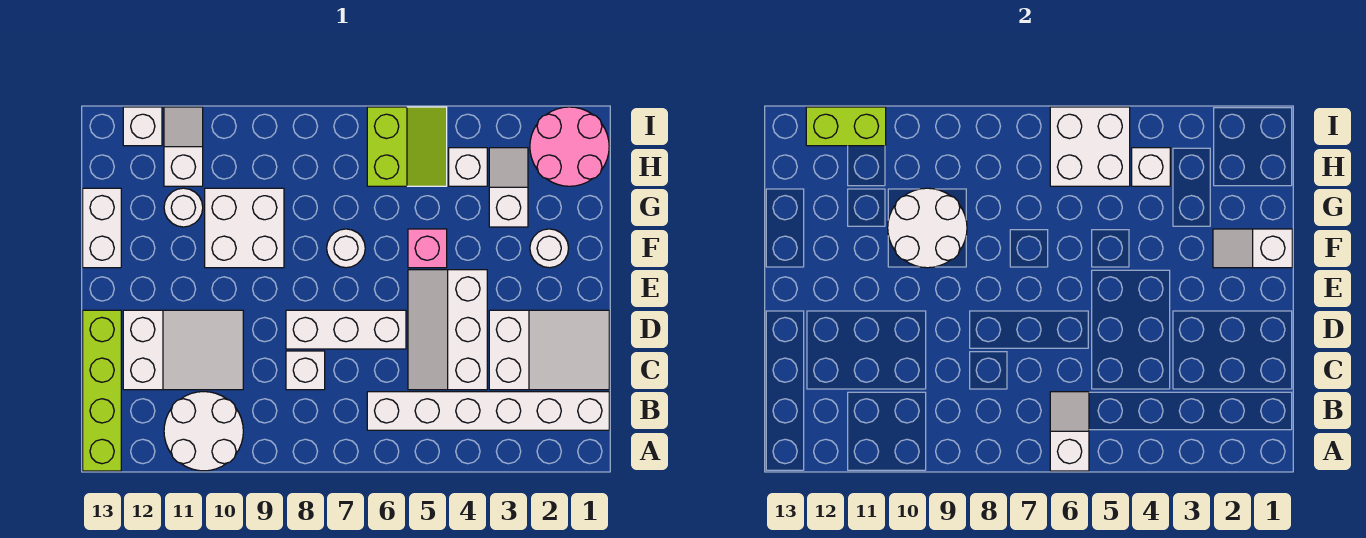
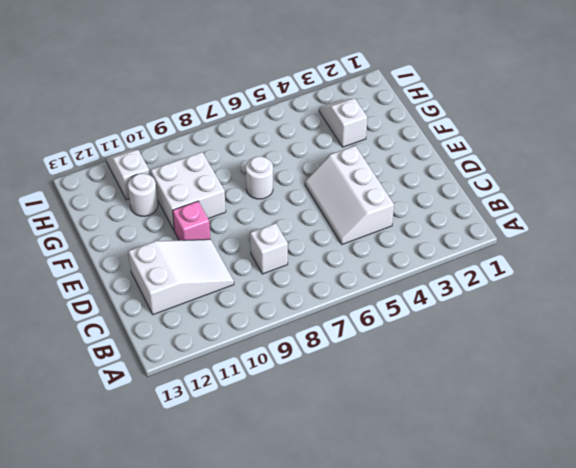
pink 1x1 brick [173,201,210,240] -> pink 1x1 brick moved to [408,229,447,268]
none -> white 2x2 round brick [164,392,243,471]
none -> lime 1x4 brick [83,310,121,471]
none -> white 1x6 brick [367,392,609,430]

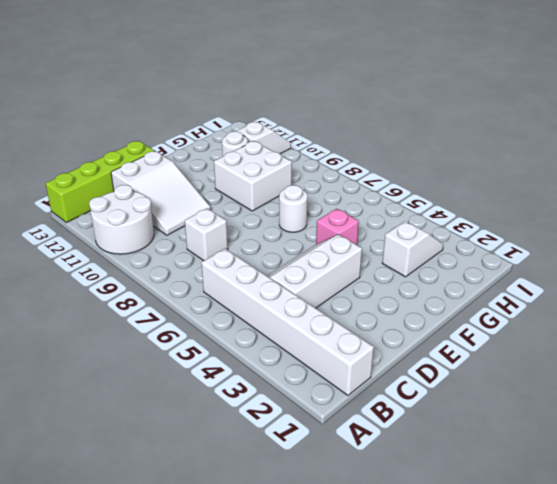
none -> white 2x3 slope [489,310,609,390]
none -> white 1x3 brick [286,310,406,349]
none -> white 1x1 round brick [530,229,569,268]

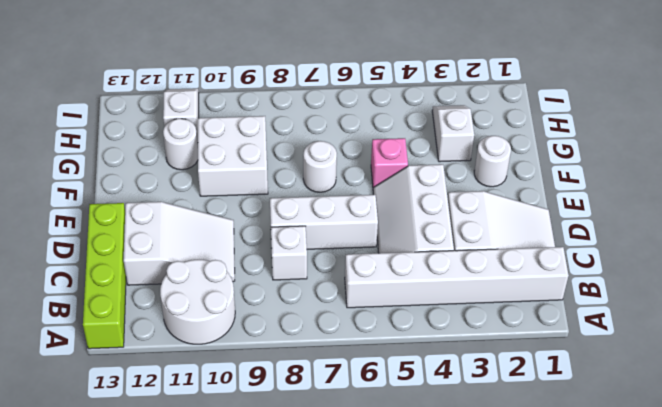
none -> white 1x2 brick [83,188,121,268]
none -> pink 2x2 round brick [530,107,609,186]
none -> white 1x1 brick [449,148,487,186]

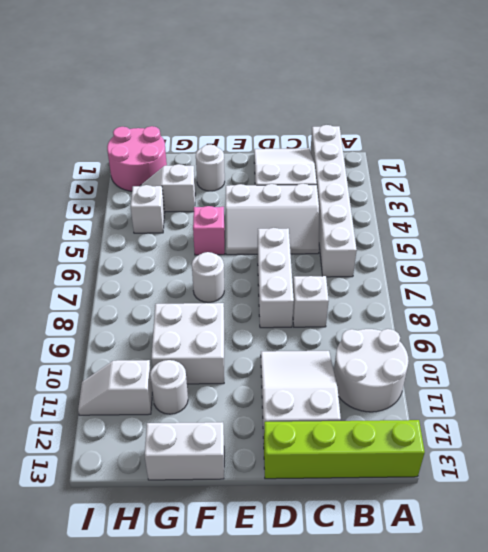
none -> lime 2x2 slope [367,107,447,186]
none -> white 1x1 brick [123,107,162,146]
none -> white 1x2 slope [1050,392,1089,471]

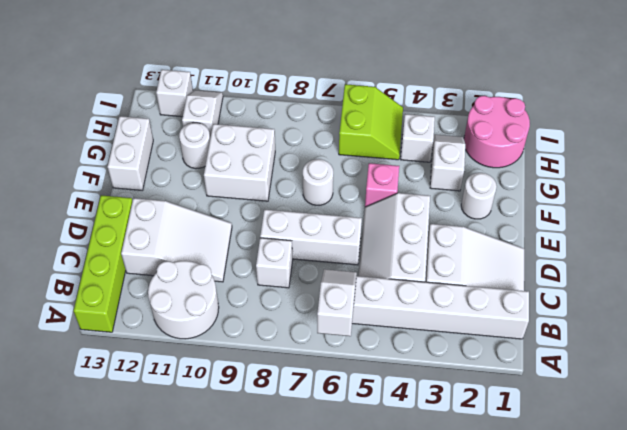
none -> white 1x2 slope [1213,229,1292,268]
none -> white 2x2 round brick [888,188,967,268]
none -> white 1x1 brick [1132,148,1170,186]

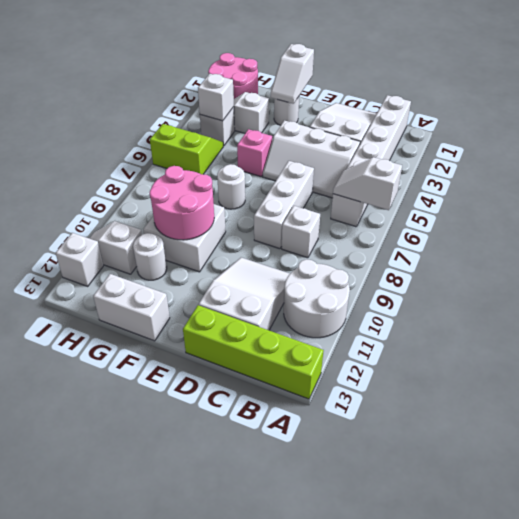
pink 2x2 round brick [149,166,214,240] -> white 2x2 round brick [888,188,967,268]
none -> white 2x2 brick [1050,107,1130,186]
none -> lime 1x2 brick [806,107,886,146]

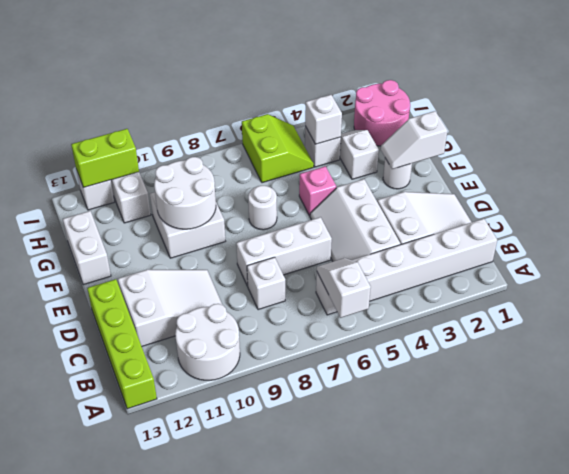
none -> white 1x1 round brick [164,188,203,227]
none -> white 2x2 brick [1050,107,1130,186]

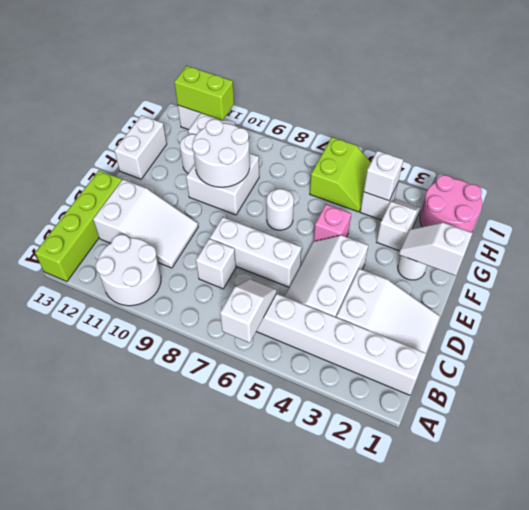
none -> white 2x2 brick [1050,107,1130,186]

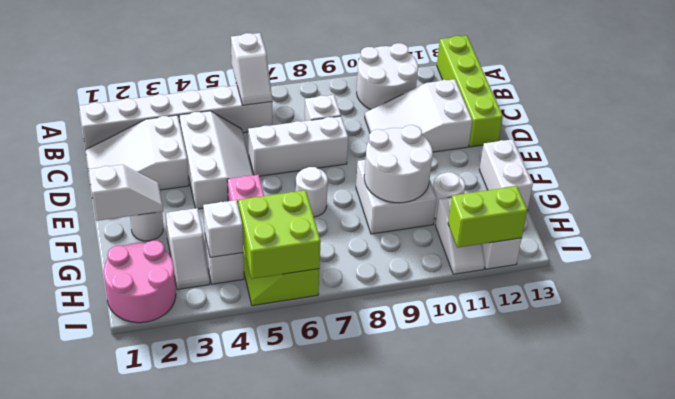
lime 2x2 brick [238,190,321,279] -> white 2x2 brick [1050,107,1130,186]

